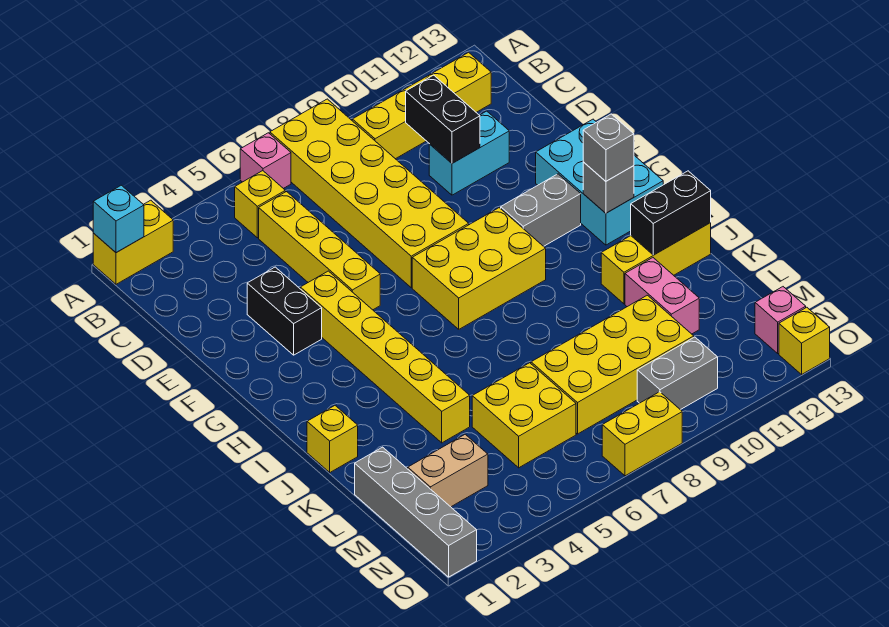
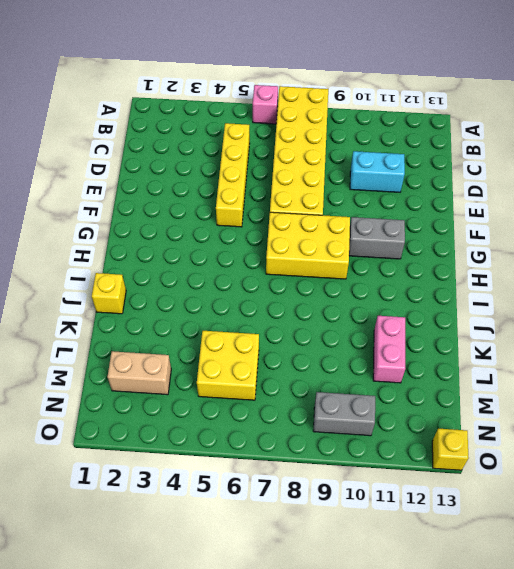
none -> yellow 1x2 brick [93,200,173,284]
none -> yellow 1x1 brick [235,171,285,238]
none -> yellow 1x4 brick [352,52,491,159]

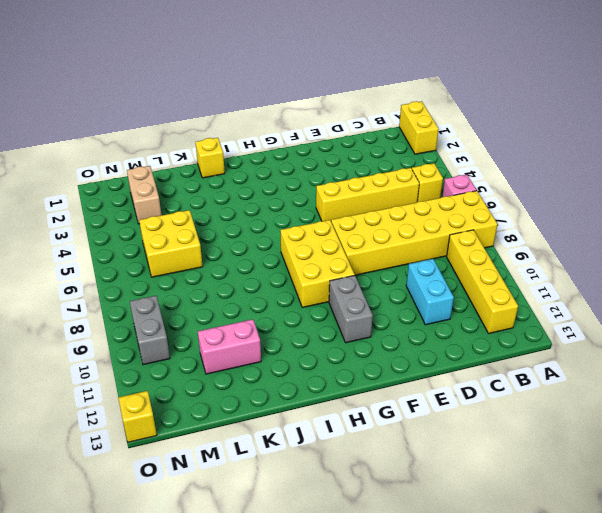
none -> black 1x2 brick [247,267,322,355]
none -> yellow 1x6 brick [300,271,470,443]
none -> cyan 2x3 brick [536,119,663,245]

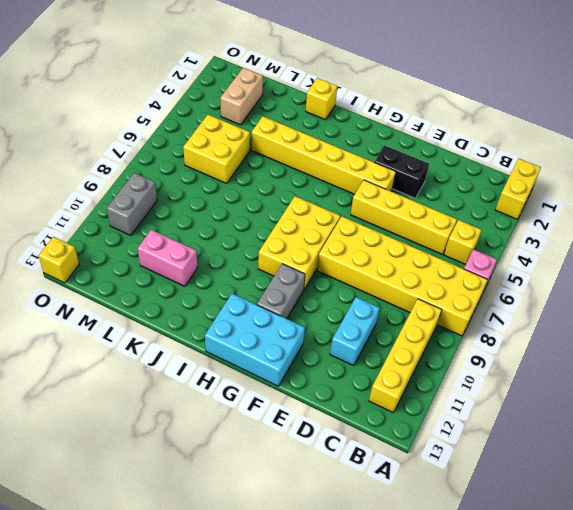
none -> yellow 1x3 brick [601,223,711,304]
none -> grey 1x4 brick [355,447,477,577]
none -> yellow 2x4 brick [531,295,694,434]

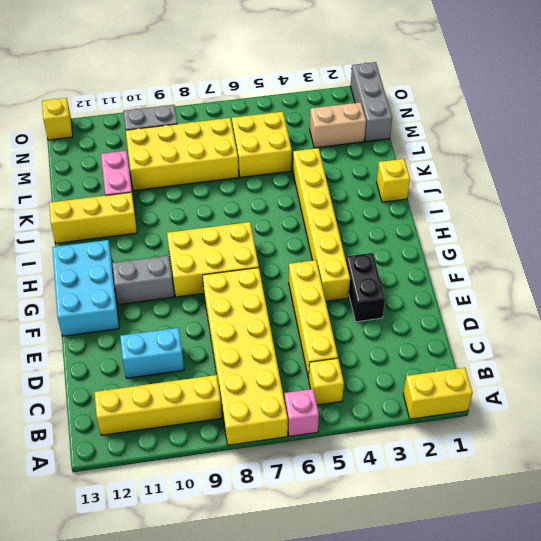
grey 1x3 brick [351,62,392,142] -> grey 1x4 brick [355,447,477,577]
none -> pink 1x1 brick [755,287,806,353]
none -> yellow 1x2 brick [602,392,682,476]
none -> cyan 1x1 brick [93,185,144,253]

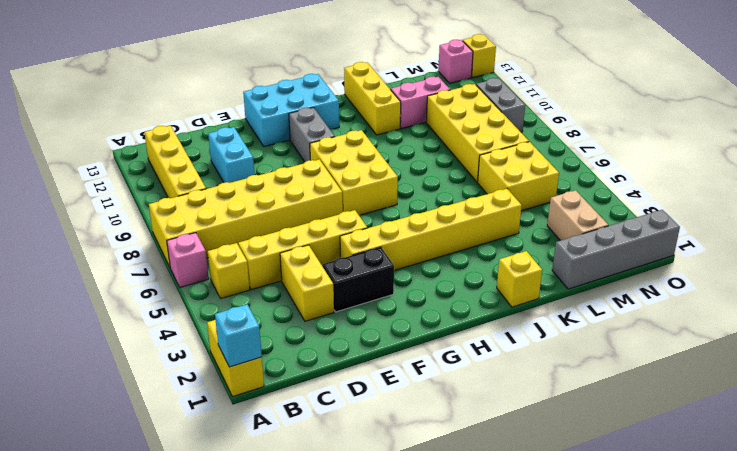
yellow 1x2 brick [280,245,334,321] -> yellow 1x2 brick moved to [602,392,682,476]
none -> black 1x2 brick [406,75,480,163]
none -> grey 1x1 brick [583,162,634,213]
none -> black 1x2 brick [631,171,711,255]

